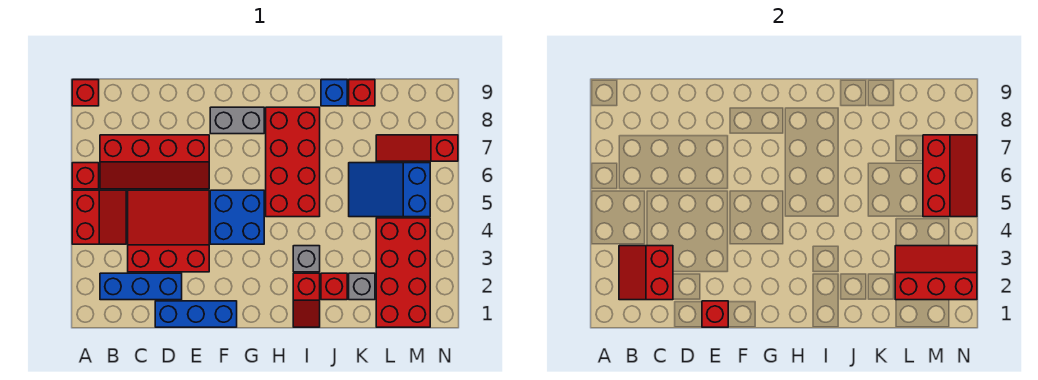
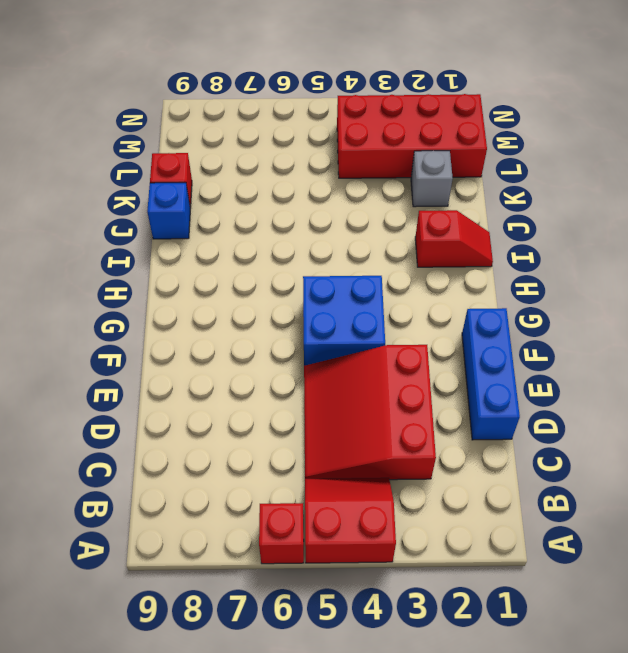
none -> red 1x1 brick [72,80,99,106]
none -> blue 1x3 brick [100,273,182,300]
none -> red 2x4 slope [100,135,209,189]

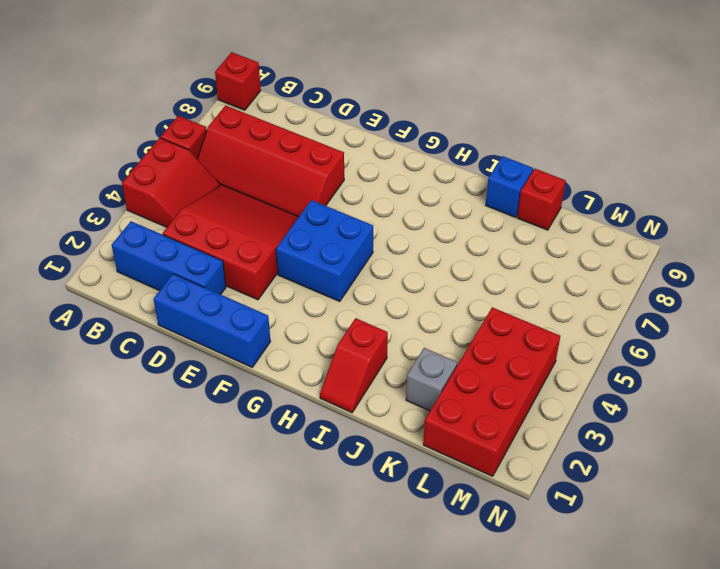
none -> grey 1x2 brick [210,107,264,134]
none -> red 2x4 brick [266,107,320,217]
none -> grey 1x1 brick [293,246,320,272]

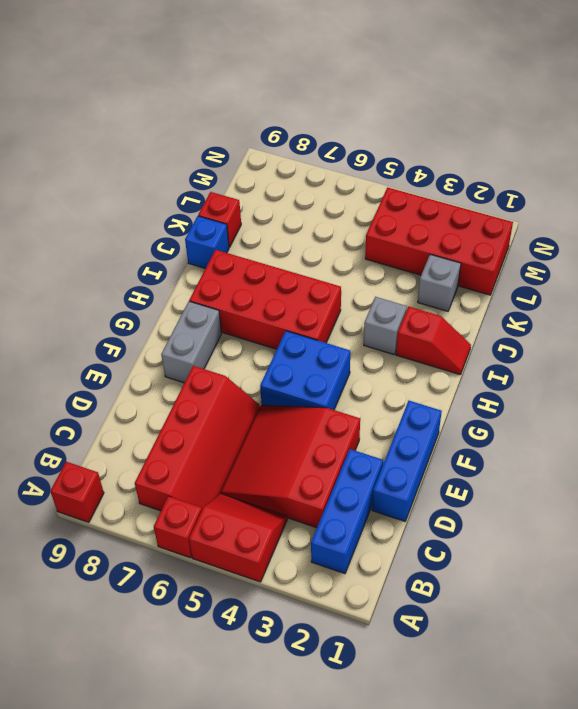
none -> red 1x1 brick [321,273,347,300]
none -> blue 2x3 slope [349,163,430,217]
none -> red 1x3 slope [376,135,458,161]

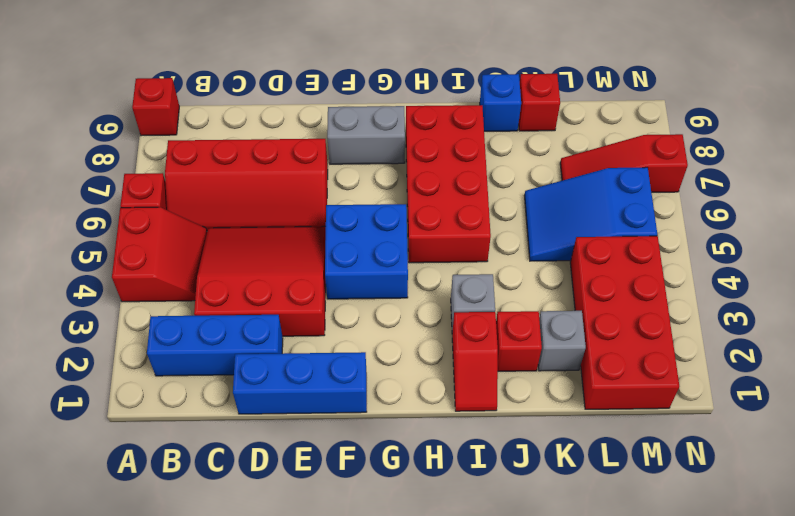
none -> red 2x2 slope [619,246,673,300]
none -> red 1x1 brick [702,301,728,327]
none -> red 2x3 slope [895,246,977,300]

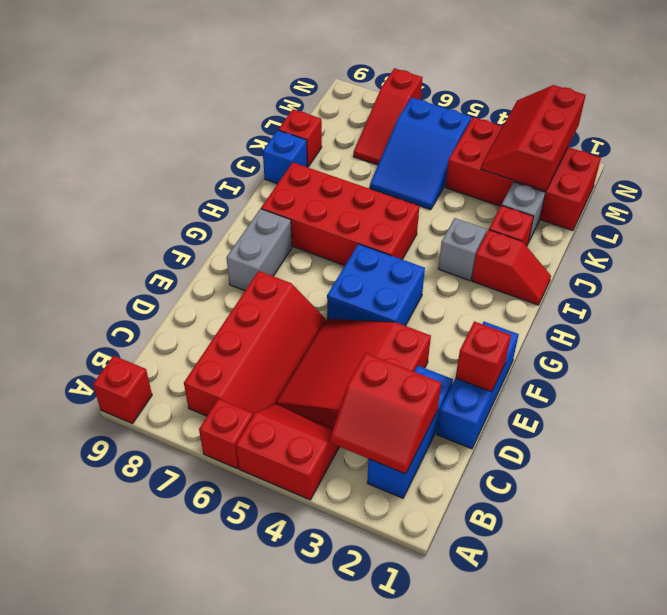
none -> red 2x3 slope [923,135,977,217]

